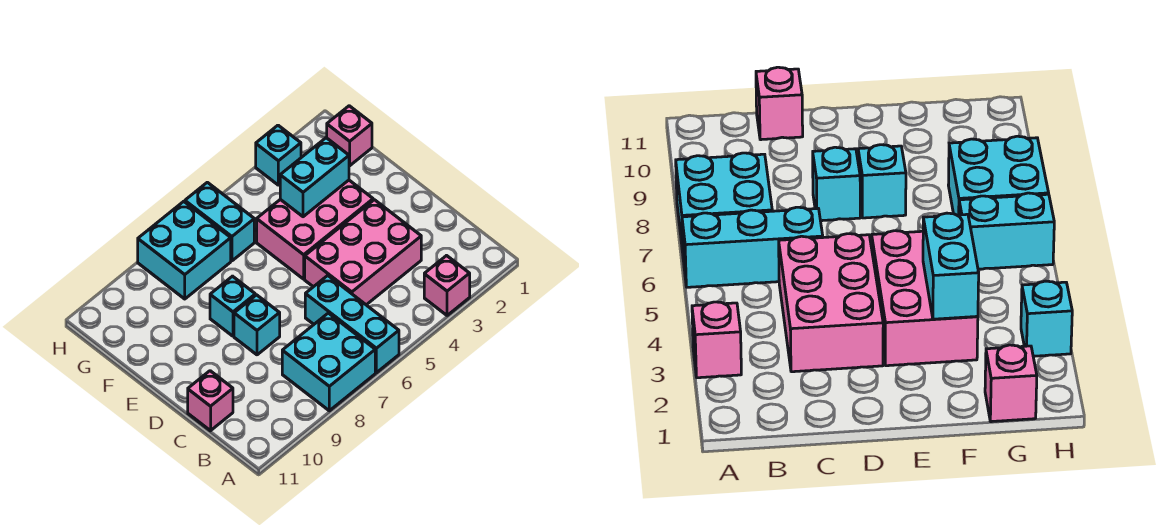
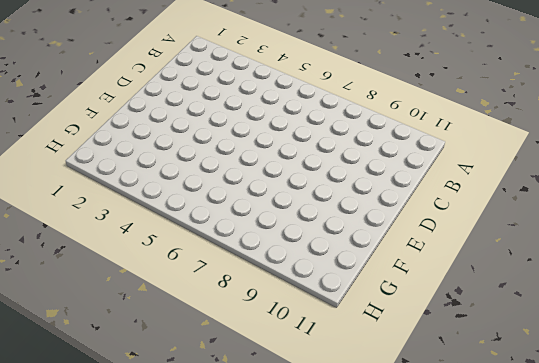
none -> pink 1x1 brick [424,256,470,315]
none -> cyan 1x3 brick [305,276,399,373]
none -> cyan 2x2 brick [282,313,375,411]

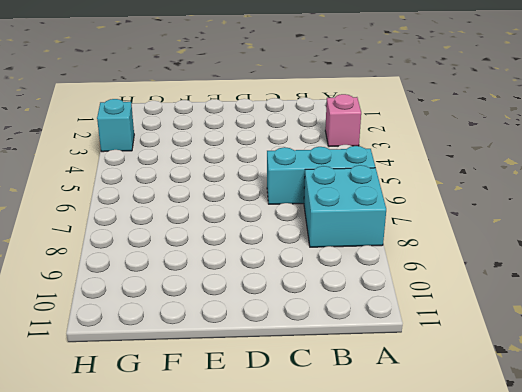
none -> pink 2x3 brick [305,200,421,305]
none -> pink 1x1 brick [188,371,233,431]
none -> cyan 1x1 brick [234,295,280,355]

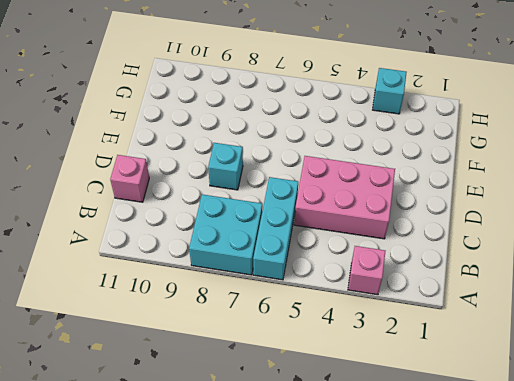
none -> pink 2x3 brick [257,180,373,279]
none -> cyan 1x1 brick [210,276,255,336]
none -> pink 1x1 brick [327,106,372,166]

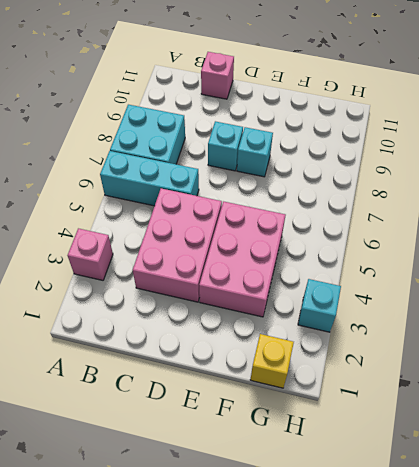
yellow 1x1 brick [251,334,294,388] -> pink 1x1 brick [327,106,372,166]
none -> cyan 1x2 brick [185,182,254,261]
none -> cyan 2x2 brick [138,201,231,299]
none -> cyan 1x2 brick [280,138,349,217]

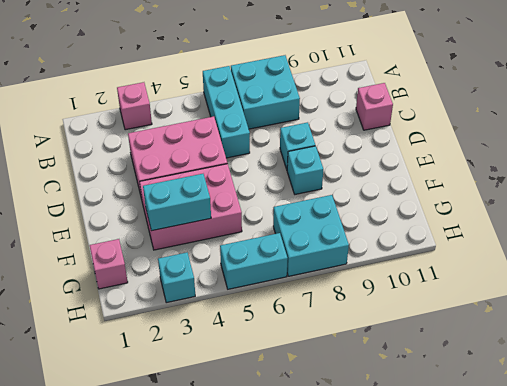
cyan 1x2 brick [220,233,288,289] -> cyan 1x2 brick turned to [185,182,254,261]

